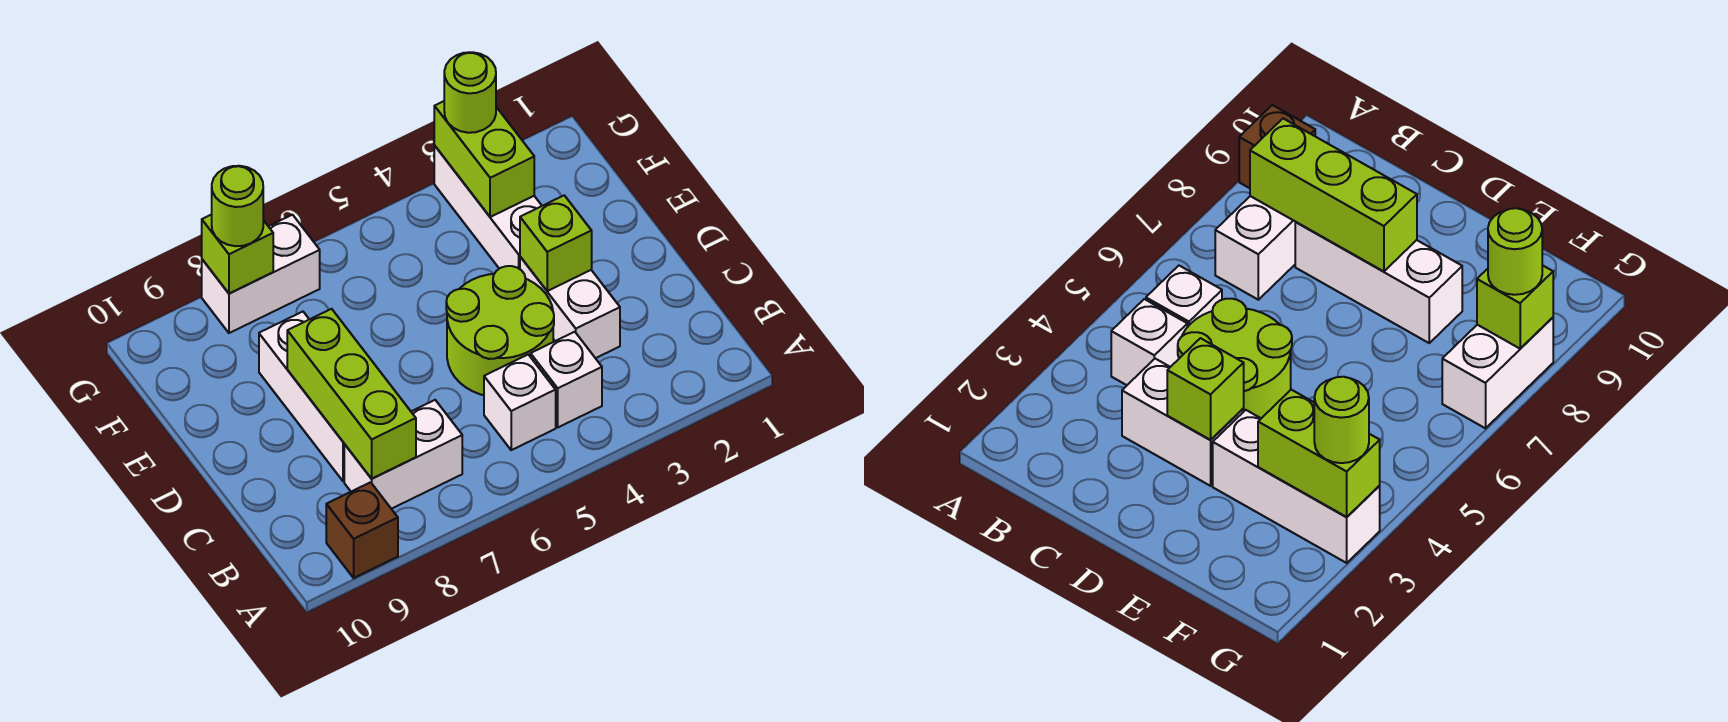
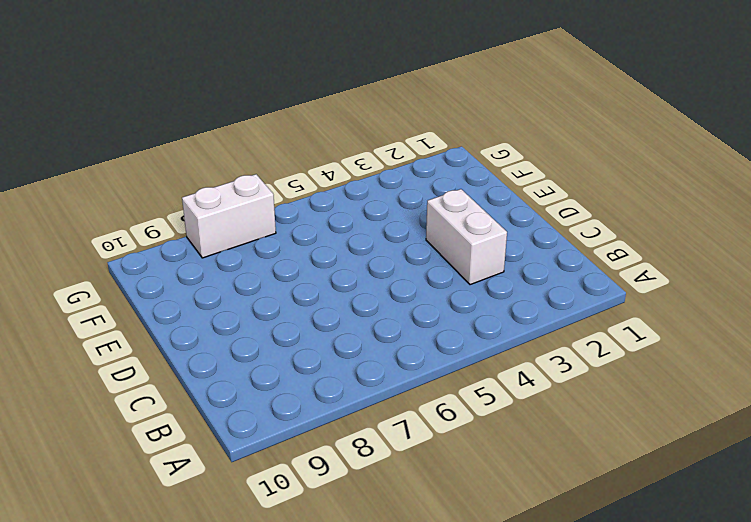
none -> brown 1x1 brick [326,482,398,578]
none -> white 1x1 brick [531,332,602,427]
none -> white 1x1 brick [484,355,556,450]

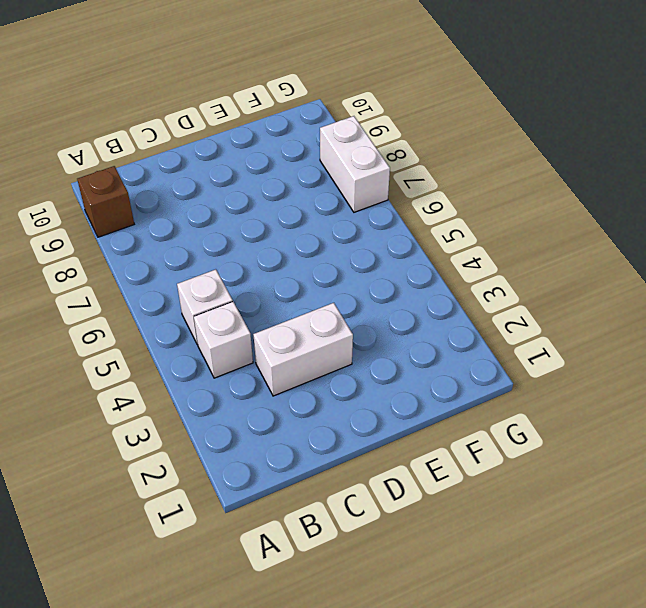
none -> white 1x2 brick [344,400,462,509]
none -> lime 2x2 round brick [446,266,554,395]
none -> white 1x3 brick [259,312,344,481]

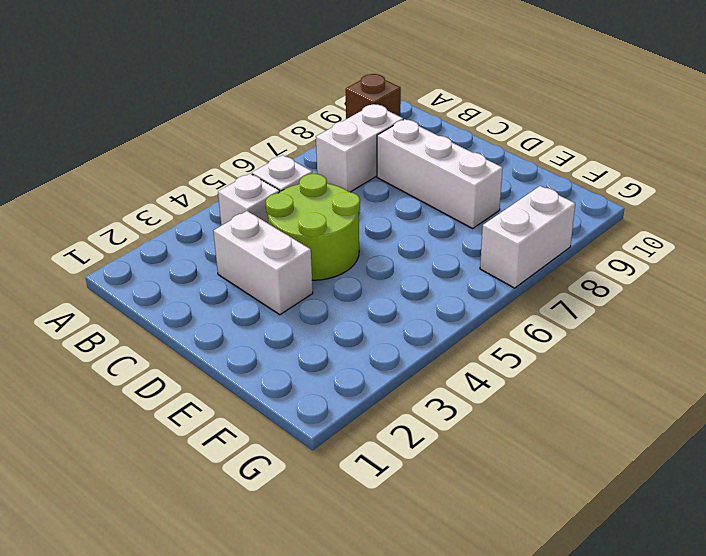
none -> white 1x3 brick [434,146,542,269]
none -> lime 1x3 brick [287,309,416,479]
none -> lime 1x1 brick [520,195,592,291]

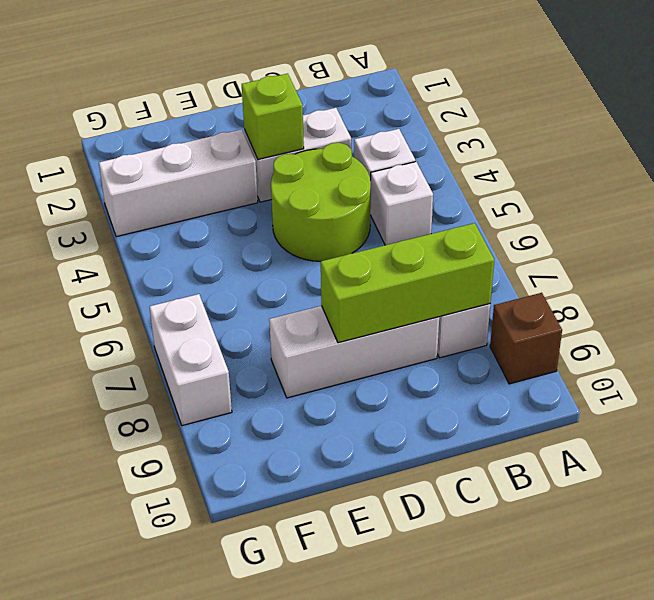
none -> lime 1x2 brick [434,101,534,217]
none -> lime 1x1 brick [202,214,273,293]
none -> lime 1x1 round brick [444,52,496,133]

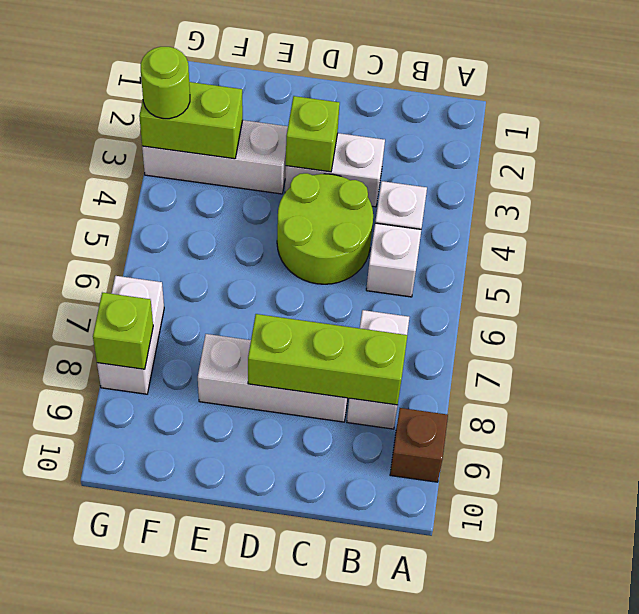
none -> lime 1x1 round brick [212,166,263,246]

